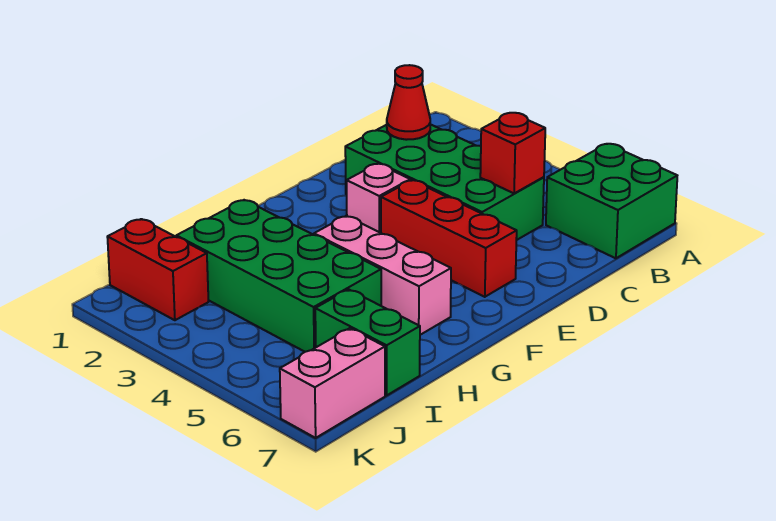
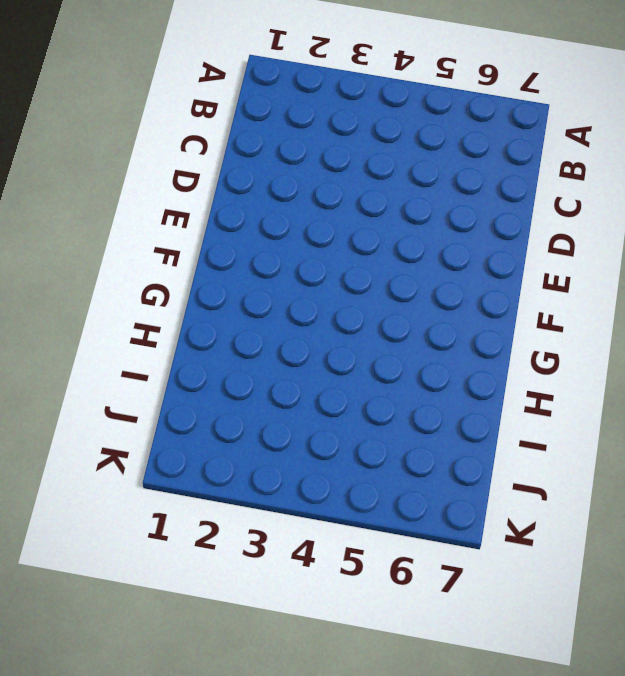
none -> green 2x2 brick [546,144,677,258]
none -> green 2x4 brick [345,124,544,240]

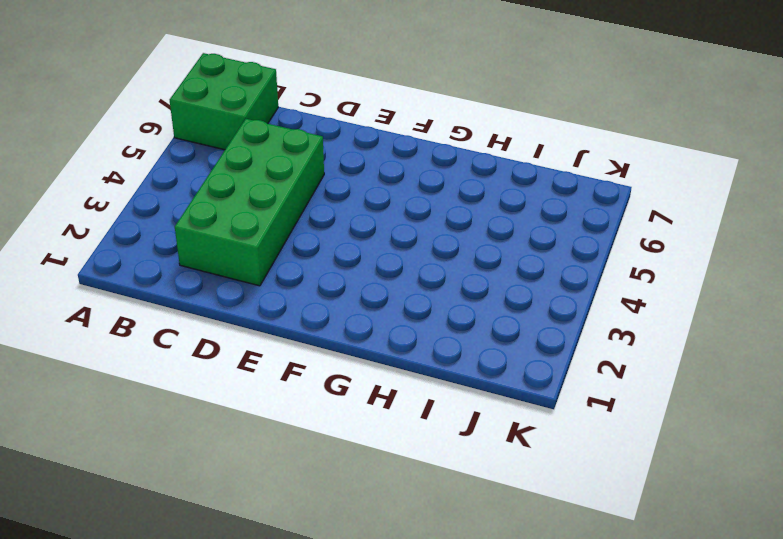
none -> pink 1x1 brick [347,164,410,233]
none -> red 1x3 brick [381,180,517,297]

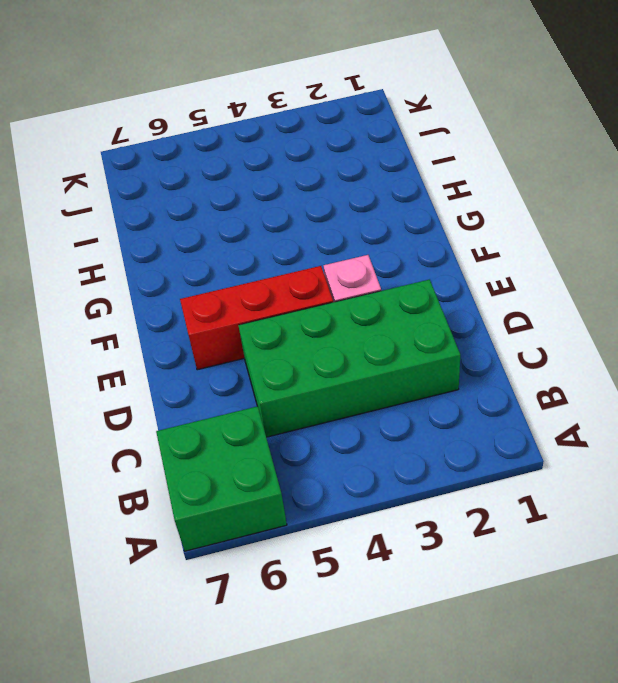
none -> pink 1x3 brick [314,216,451,335]
none -> green 2x4 brick [176,200,381,352]

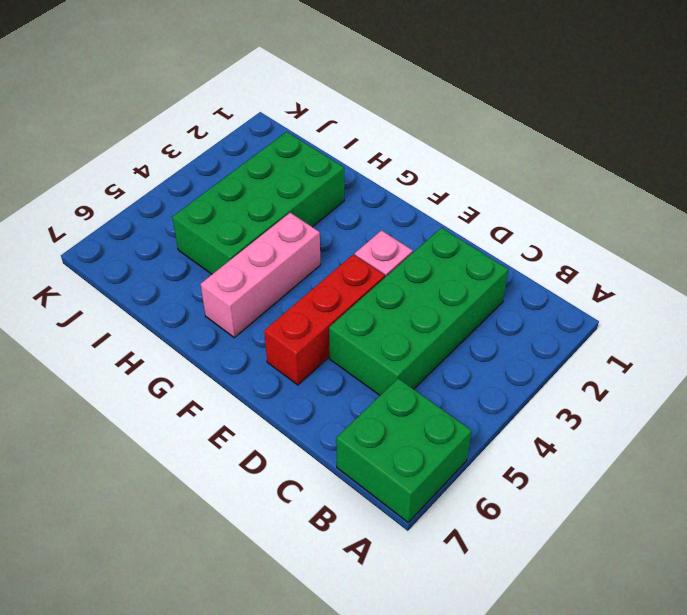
none -> green 1x2 brick [315,289,420,395]
none -> red 1x2 brick [107,219,209,320]

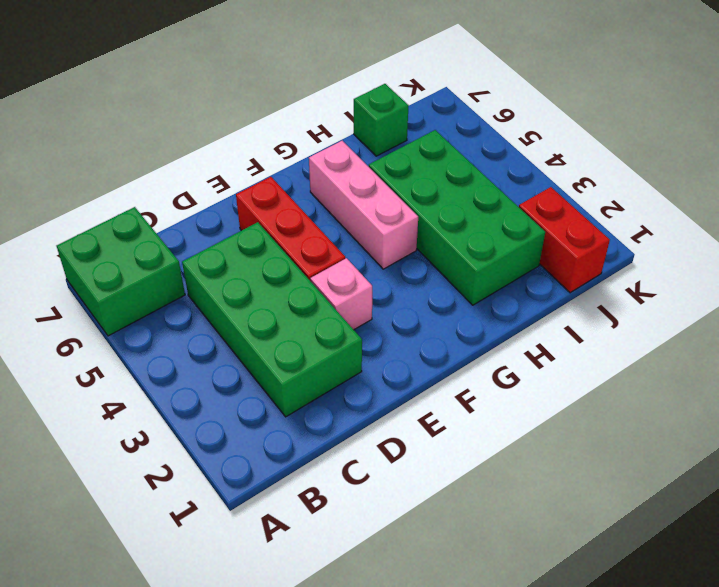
green 1x1 brick [354,84,409,156] -> green 1x2 brick [315,289,420,395]
none -> pink 1x2 brick [280,328,385,438]
none -> red 1x1 cone [387,65,430,140]

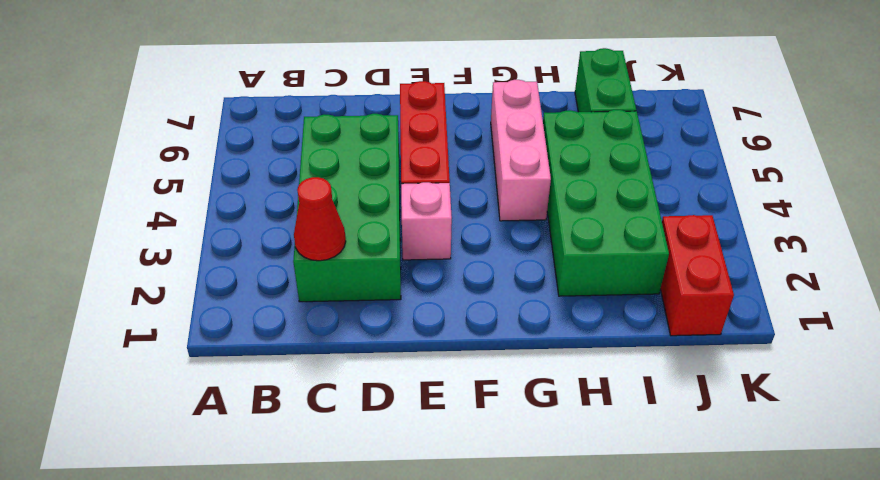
none -> green 2x2 brick [546,144,677,258]
none -> pink 1x2 brick [280,328,385,438]

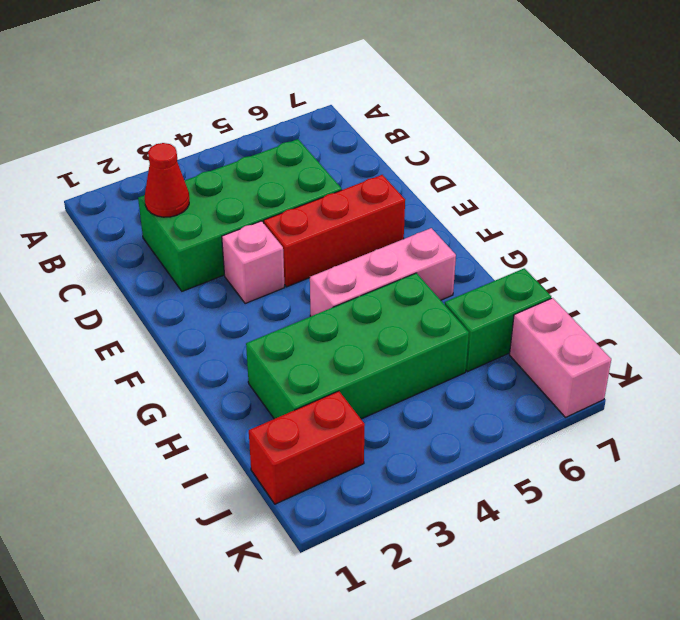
none -> green 2x2 brick [546,144,677,258]
none -> red 1x1 brick [480,113,545,193]

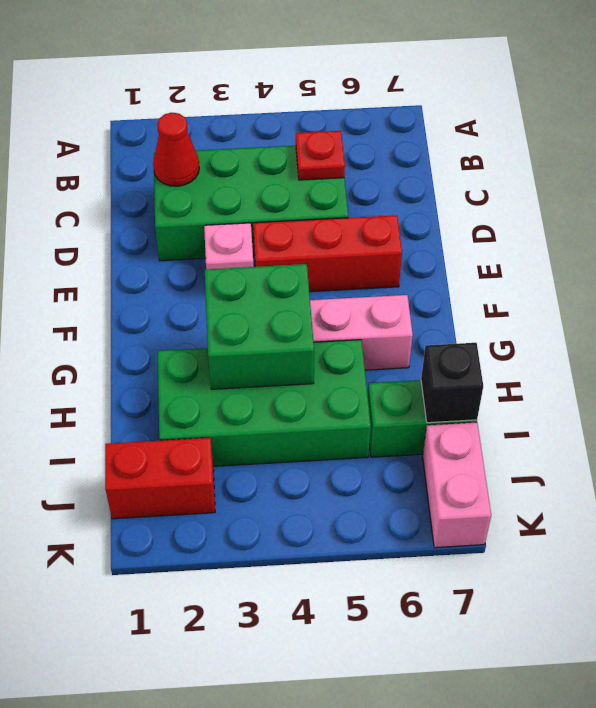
red 1x1 plate [296,131,345,180] -> red 1x1 brick [480,113,545,193]
green 2x2 brick [205,264,314,389] -> green 2x2 brick moved to [546,144,677,258]
black 1x1 brick [421,343,483,423] -> none

